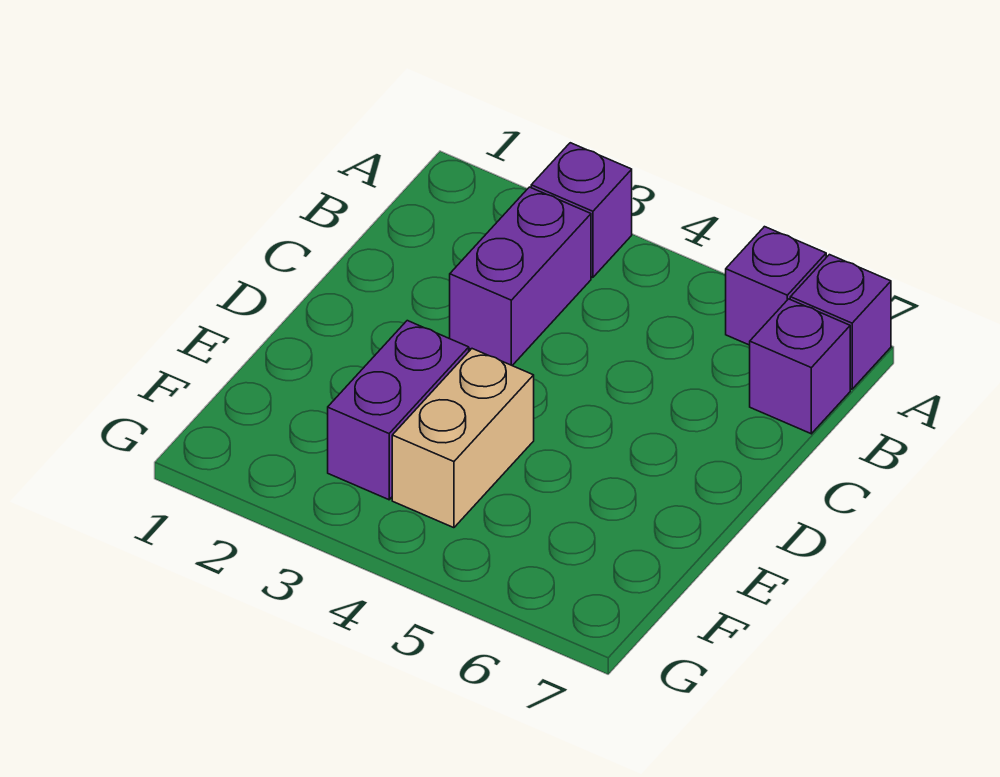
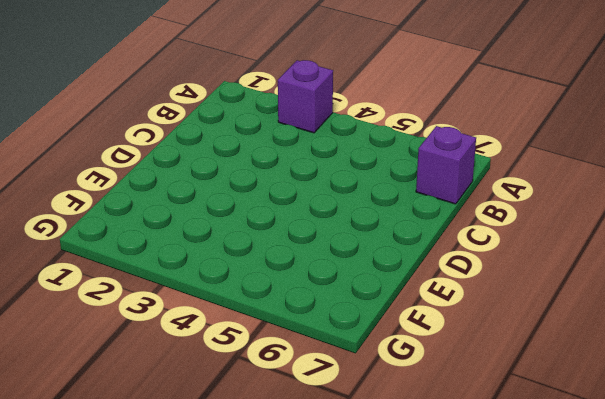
none -> purple 1x1 brick [726,227,826,345]
none -> purple 1x1 brick [790,255,891,389]

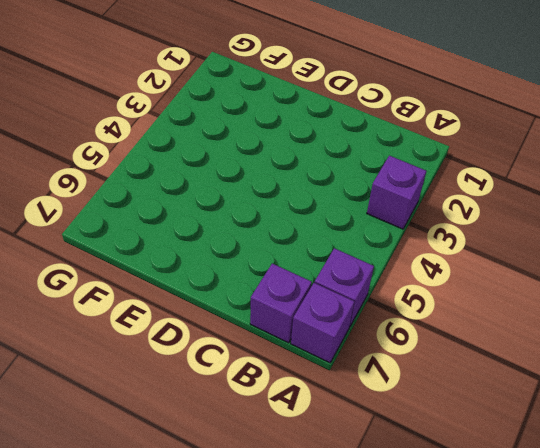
none -> purple 1x2 brick [450,187,591,365]
none -> purple 1x2 brick [328,321,469,500]

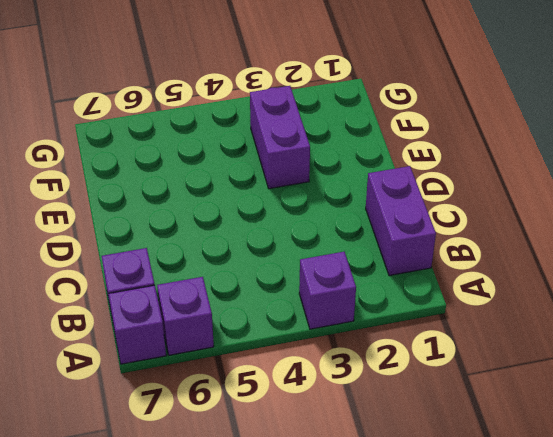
purple 1x2 brick [366,166,436,276] -> purple 1x2 brick moved to [450,187,591,365]
none -> tan 1x2 brick [392,349,534,528]

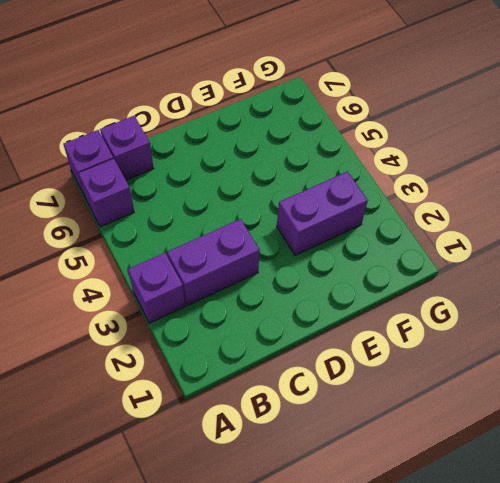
none -> tan 1x2 brick [392,349,534,528]

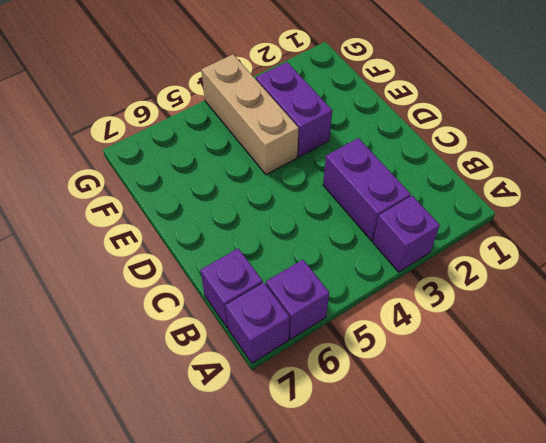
tan 1x3 brick [201,54,299,175] -> tan 1x2 brick [392,349,534,528]

